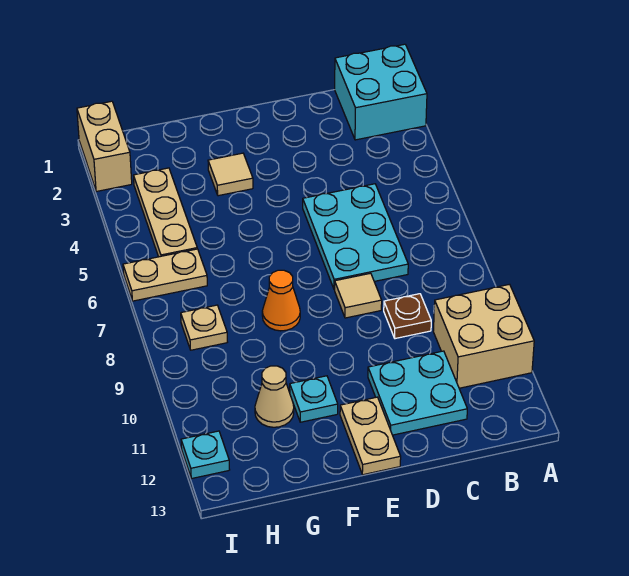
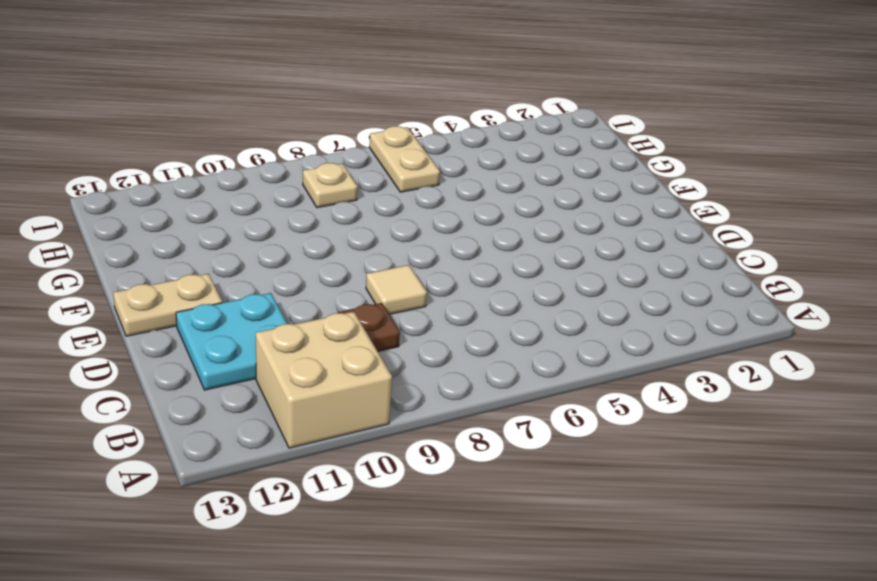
none -> cyan 2x2 brick [335,44,427,140]
none -> cyan 2x3 plate [303,184,408,290]
none -> tan 1x1 tile [208,153,253,196]

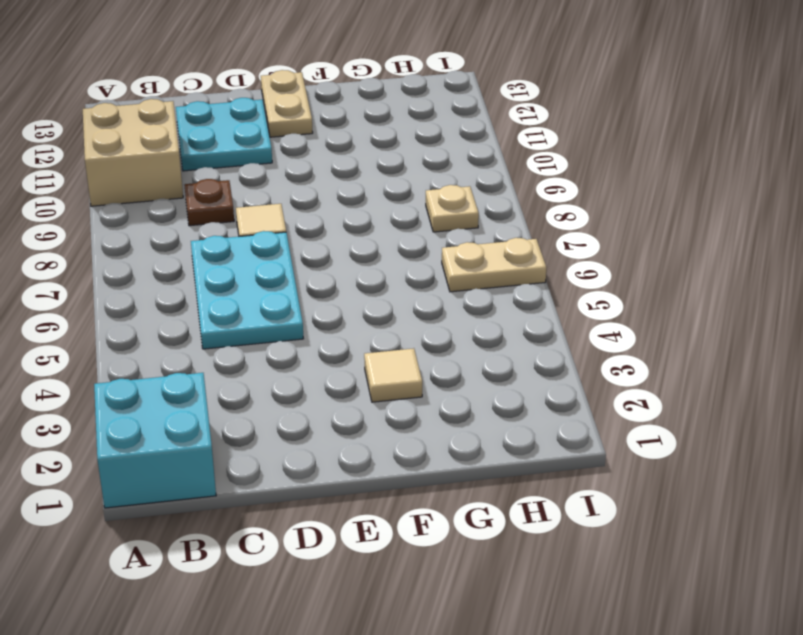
none -> orange 1x1 cone [262,270,300,331]
none -> cyan 1x1 plate [290,376,338,422]
none -> tan 1x1 cone [255,366,294,427]

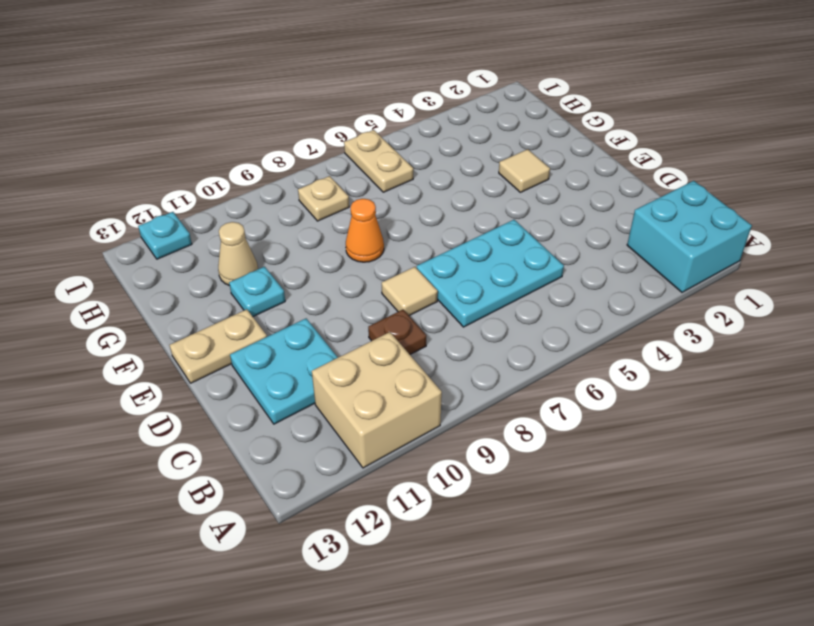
none -> tan 1x3 plate [133,168,197,257]
none -> tan 1x2 brick [77,101,132,192]

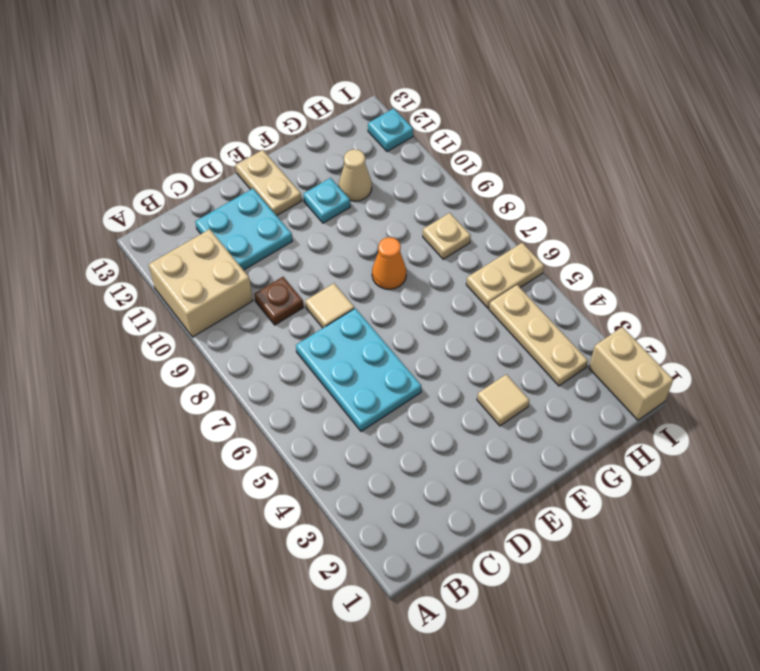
none -> cyan 2x2 brick [335,44,427,140]

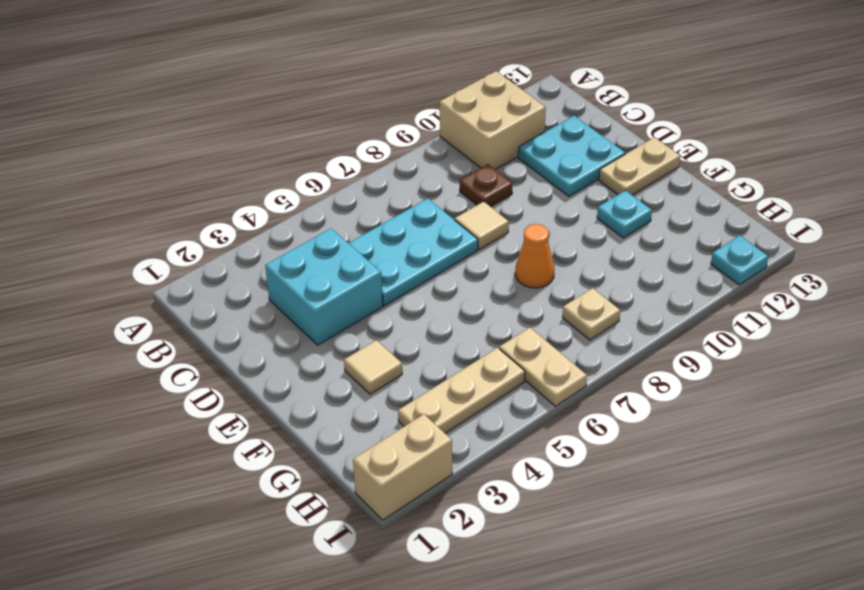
cyan 2x2 brick [265,229,383,345] -> cyan 2x2 brick moved to [335,44,427,140]
none -> tan 1x1 cone [255,366,294,427]

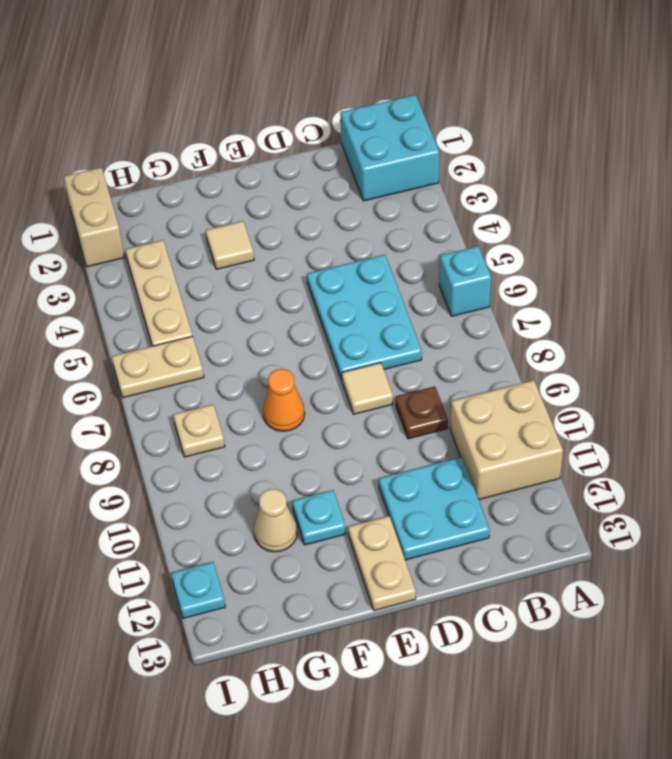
cyan 1x1 brick [439,246,491,316] -> none

